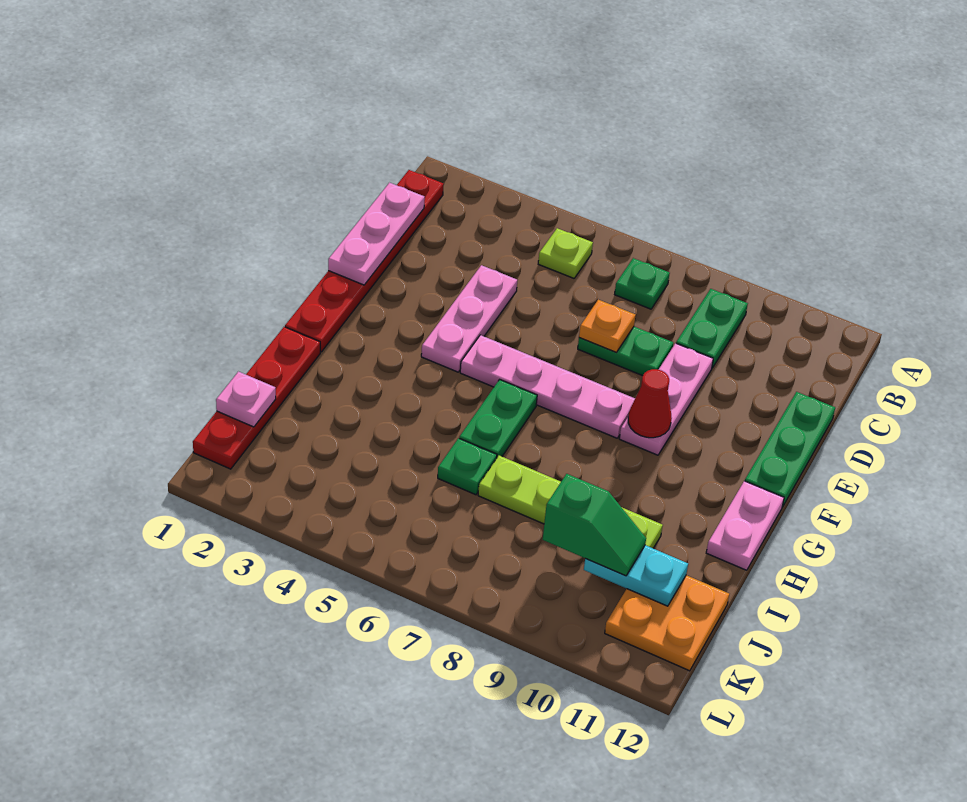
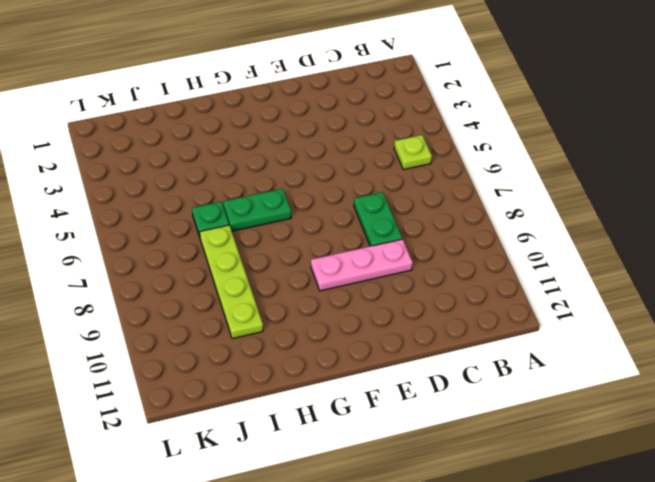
none -> red 1x6 plate [285,170,444,352]
none -> green 1x1 plate [615,258,670,309]
none -> green 1x2 plate [676,289,748,368]

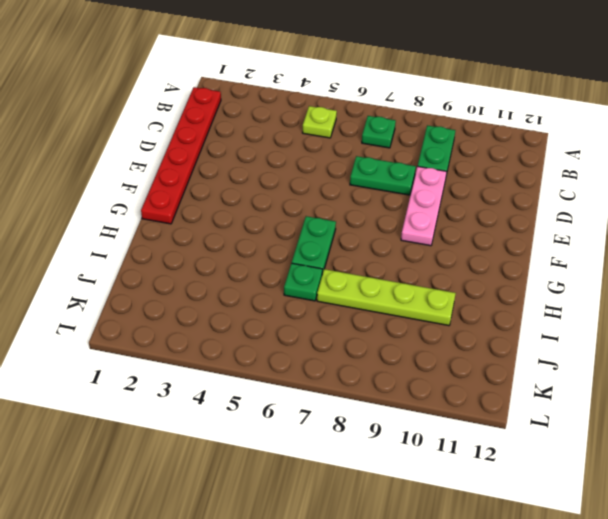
none -> pink 1x3 plate [421,265,517,372]
none -> green 1x3 plate [745,392,835,507]
none -> pink 1x4 plate [460,335,635,438]

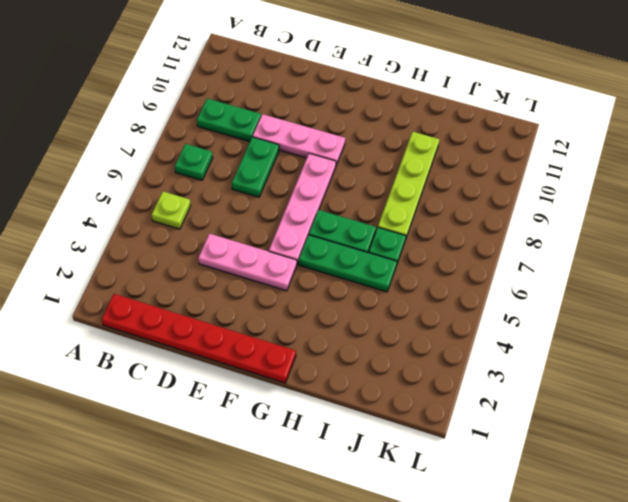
green 1x3 plate [299,235,397,292] -> green 1x3 plate moved to [745,392,835,507]
none -> pink 1x2 plate [706,481,784,570]
none -> red 1x4 plate [193,327,320,469]
none -> orange 2x2 plate [605,575,729,671]

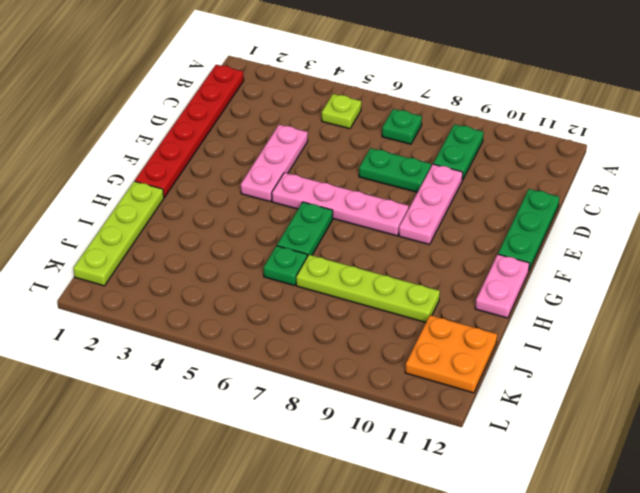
lime 1x4 plate [73,181,164,286] -> red 1x4 plate [193,327,320,469]
none -> pink 1x3 plate [328,183,425,285]
none -> orange 1x1 plate [579,300,636,352]
none -> red 1x1 cone [628,369,672,438]

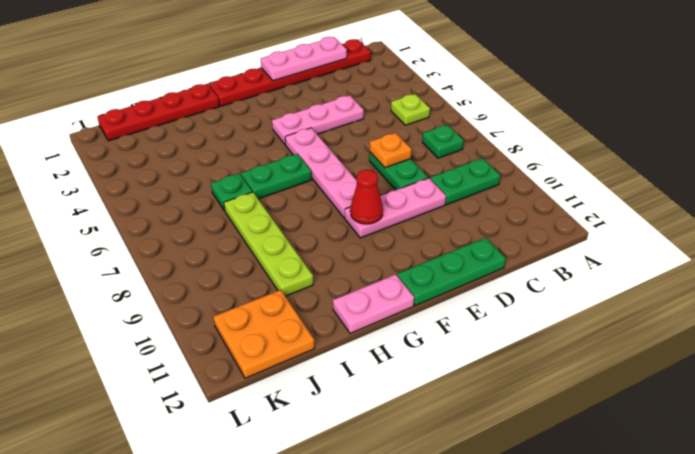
none -> pink 1x1 plate [216,372,276,427]
none -> cyan 1x2 plate [584,545,688,606]
none -> green 1x2 slope [543,474,646,576]

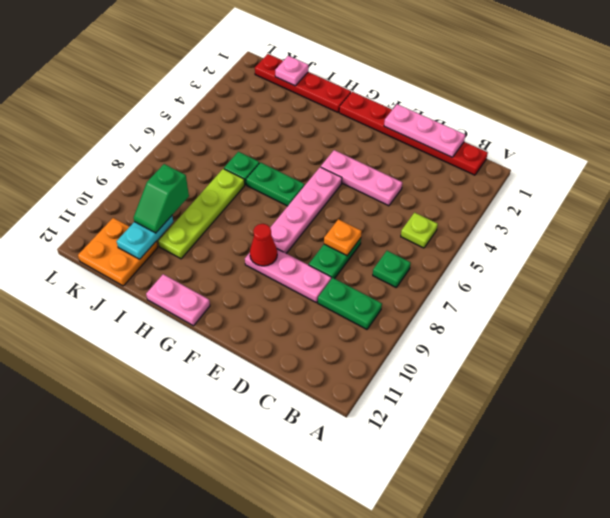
none -> green 1x3 plate [745,392,835,507]

